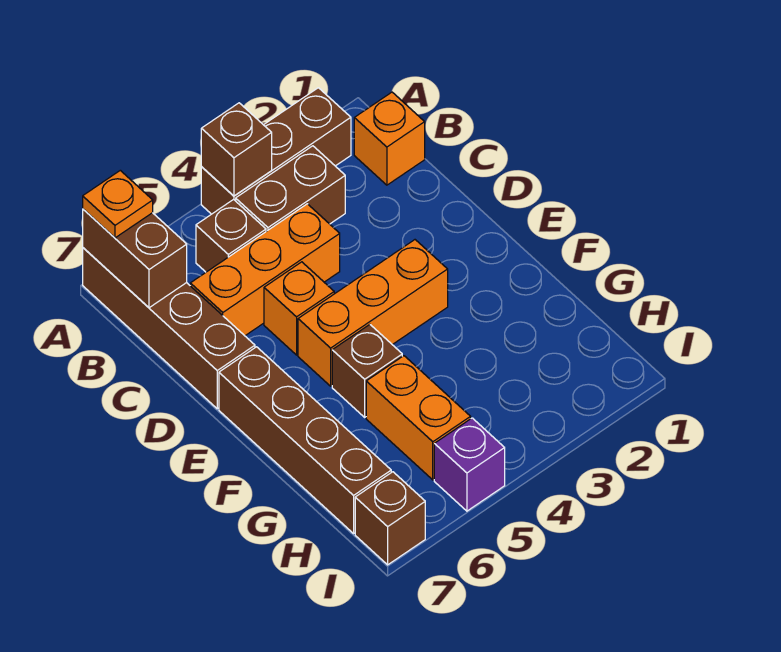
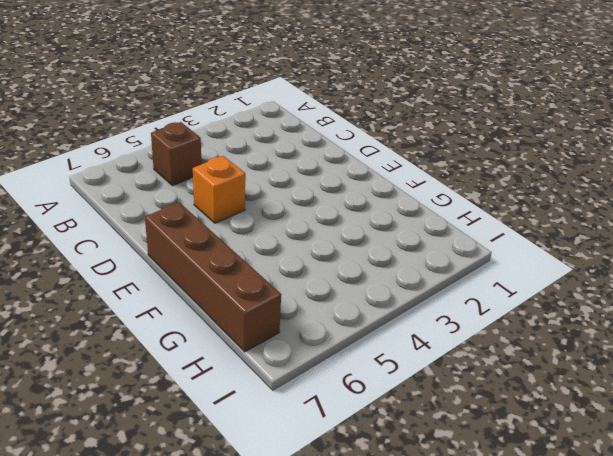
none -> brown 1x3 brick [201,88,351,214]
none -> brown 1x4 brick [83,248,255,409]
none -> orange 1x1 brick [354,92,425,185]

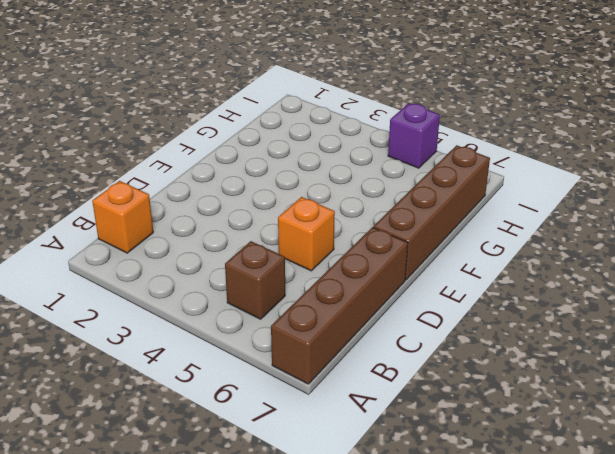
none -> brown 1x3 brick [201,88,351,214]
none -> brown 1x2 brick [236,146,345,231]
none -> orange 1x3 brick [190,204,340,336]

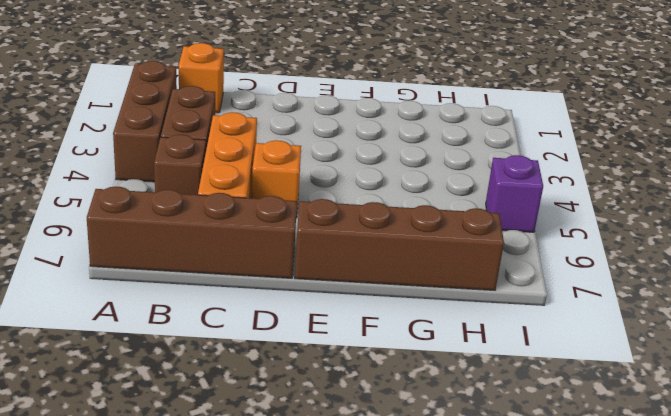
none -> orange 1x3 brick [298,240,448,386]
none -> brown 1x1 brick [332,325,402,417]
none -> orange 1x2 brick [366,356,471,480]

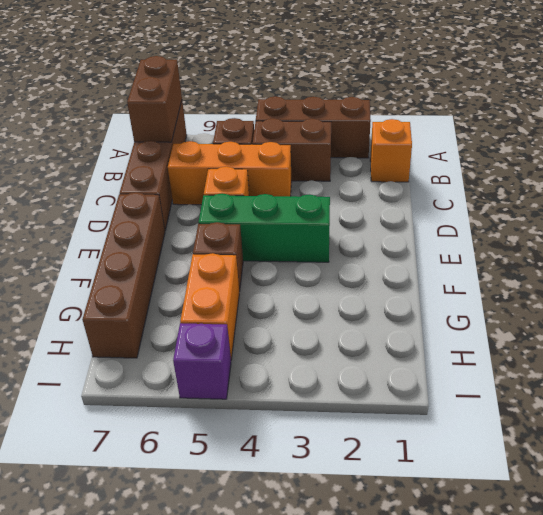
green 1x3 brick [198,193,330,262] -> orange 1x3 brick [298,240,448,386]
none -> brown 1x1 brick [355,472,425,565]
none -> brown 1x1 brick [201,103,272,196]
none -> orange 1x1 plate [83,170,153,238]

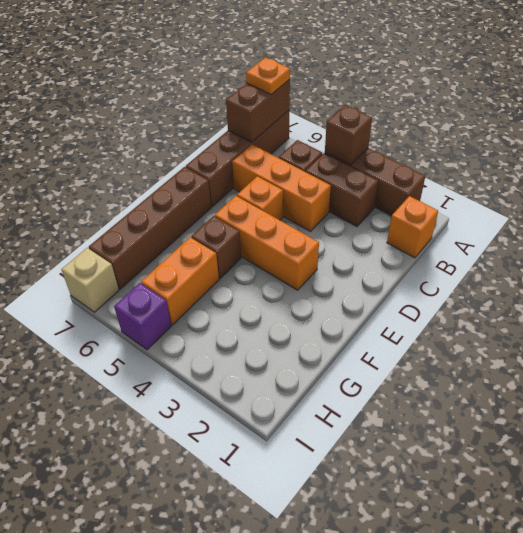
tan 1x1 brick [61,248,119,312] -> brown 1x1 brick [355,472,425,565]

